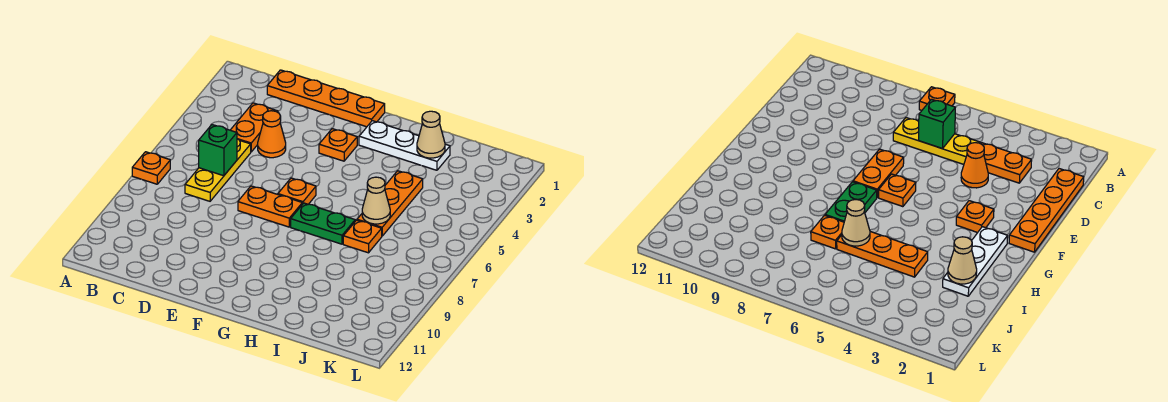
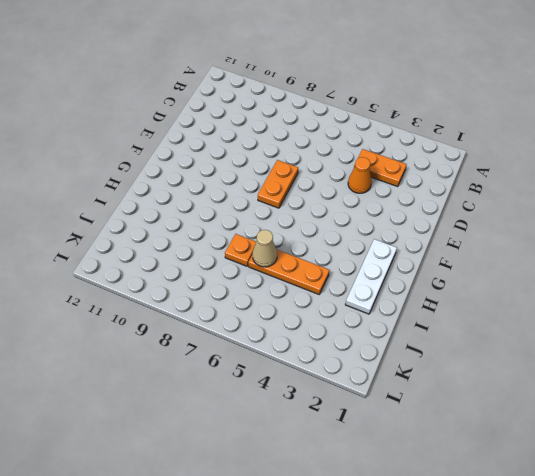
none -> orange 1x1 plate [132,152,170,184]
none -> orange 1x4 plate [267,70,385,127]
none -> yellow 1x3 plate [185,139,251,201]

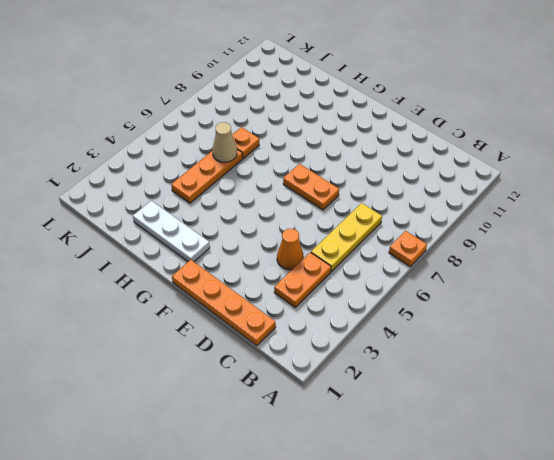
none -> orange 1x1 plate [319,129,357,161]
none -> orange 1x1 plate [278,178,316,204]
none -> green 1x2 plate [291,203,355,244]

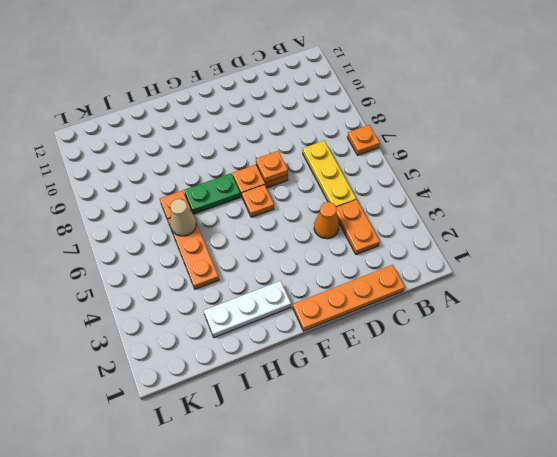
orange 1x1 plate [256,151,288,183] -> orange 1x1 plate moved to [319,129,357,161]
none -> green 1x1 brick [199,125,237,176]
none -> tan 1x1 cone [417,111,445,158]

